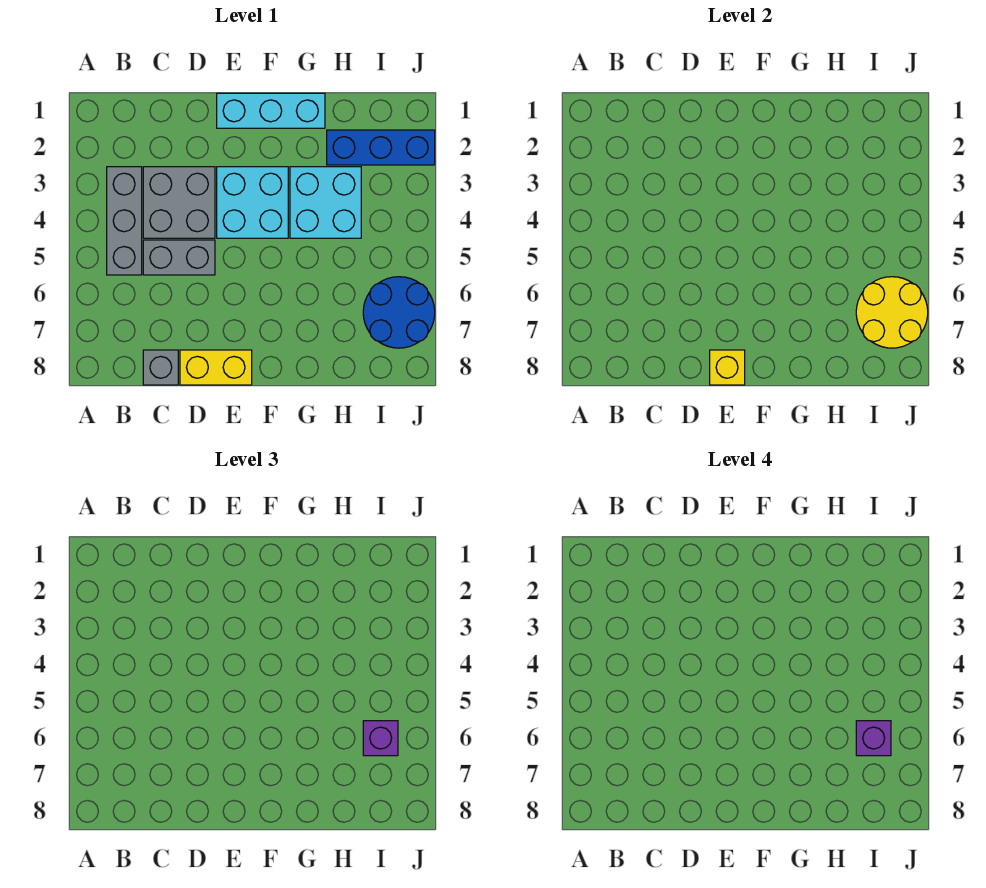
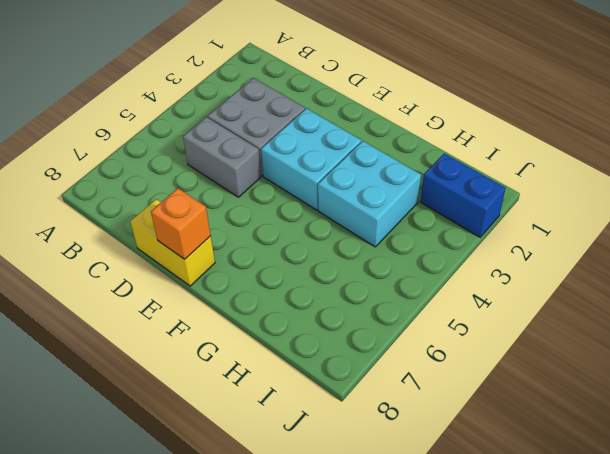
orange 1x1 brick [151,188,211,259] -> yellow 1x1 brick [710,350,745,385]
blue 1x2 brick [420,153,506,237] -> blue 1x3 brick [327,130,435,165]
none -> grey 1x3 brick [107,167,142,275]
none -> grey 1x1 brick [143,350,178,385]
none -> cyan 1x3 brick [217,93,325,128]

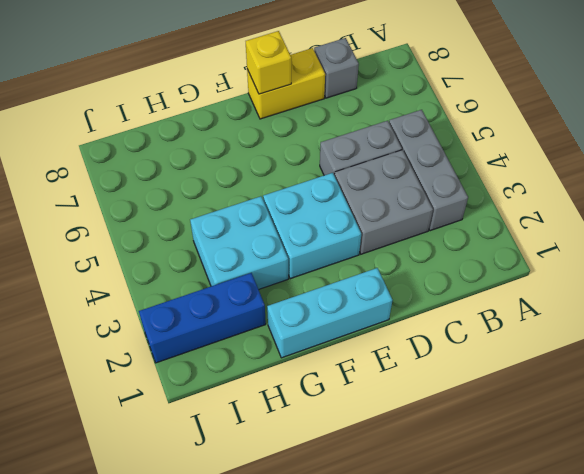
none -> blue 2x2 round brick [363,277,435,348]
none -> yellow 2x2 round brick [856,277,928,348]
none -> purple 1x1 brick [363,721,398,756]

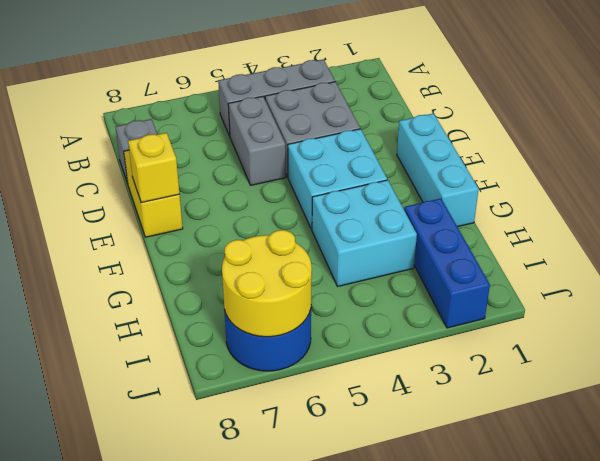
none -> purple 1x1 brick [363,721,398,756]
none -> purple 1x1 brick [856,721,891,756]

